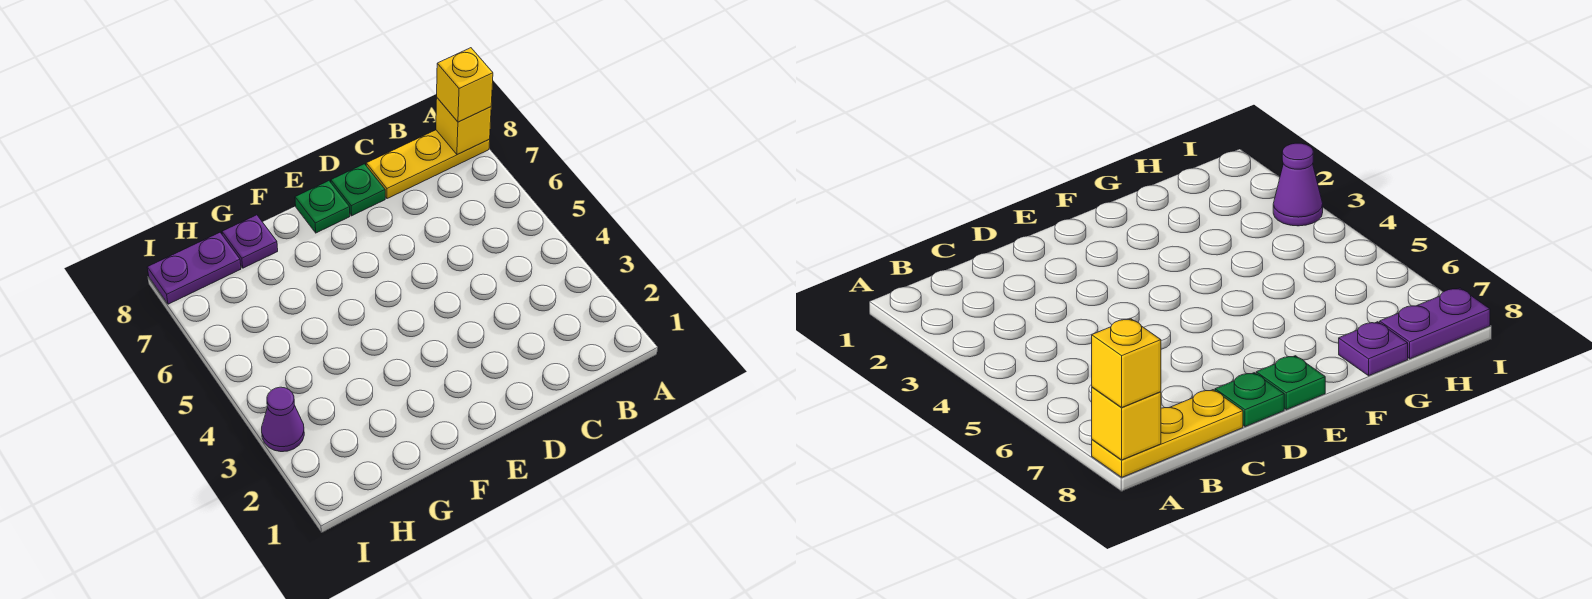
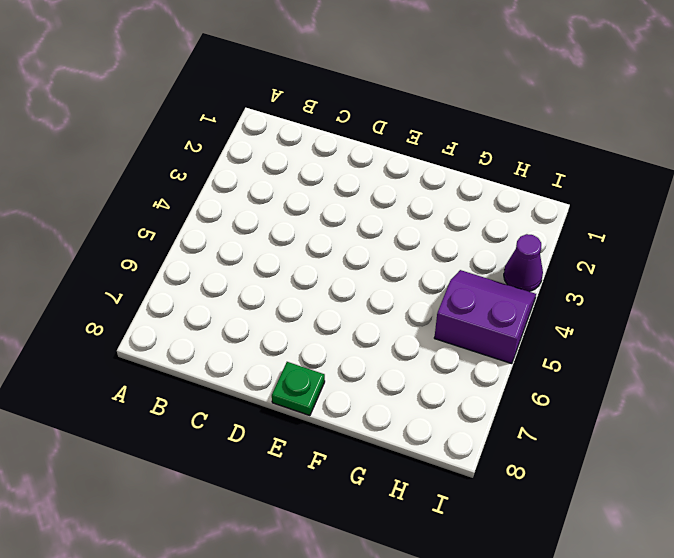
purple 2x2 slope [434,270,536,364] -> none
none -> yellow 1x3 plate [366,130,490,199]
none -> green 1x1 plate [331,164,385,216]

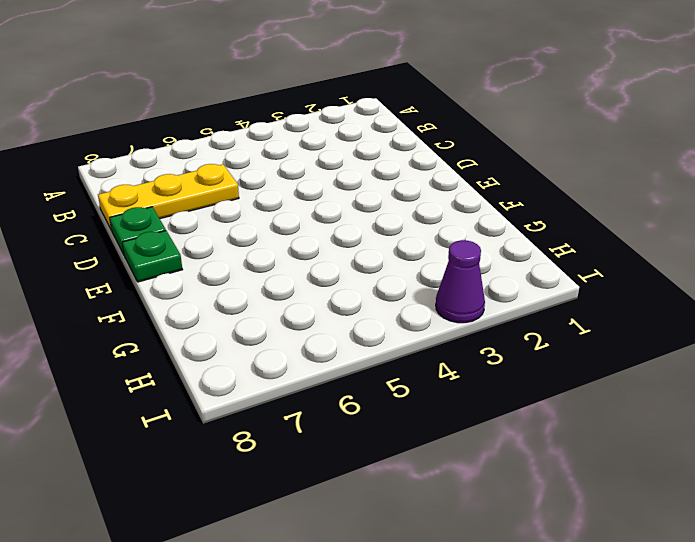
yellow 1x3 plate [98,164,239,231] -> yellow 1x3 plate turned to [366,130,490,199]
none -> purple 1x1 plate [222,215,278,268]
none -> purple 1x2 plate [147,233,241,304]

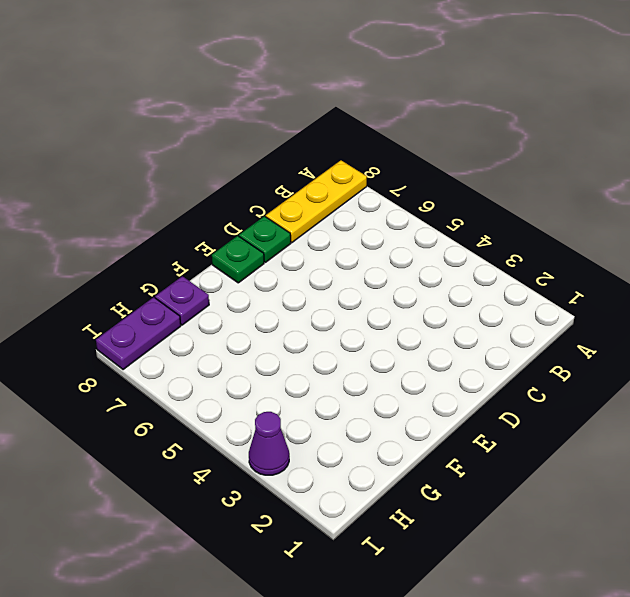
none -> yellow 1x1 brick [436,98,491,155]
none -> yellow 1x1 brick [437,48,493,122]

